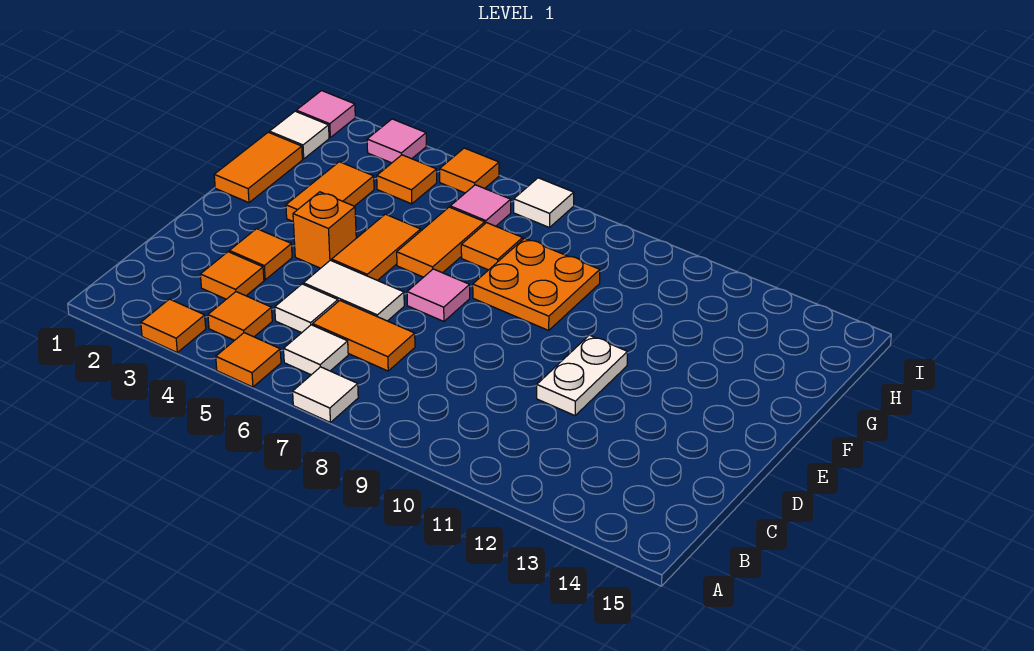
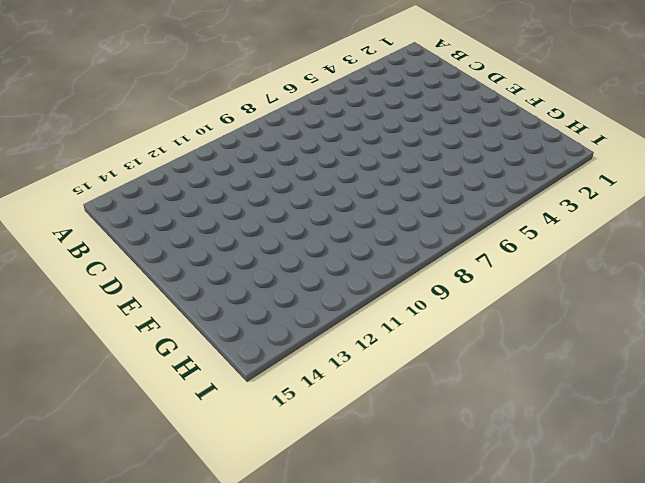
none -> orange 1x1 tile [141,299,206,352]
none -> orange 1x1 tile [216,333,281,387]
none -> white 1x1 tile [293,367,358,422]

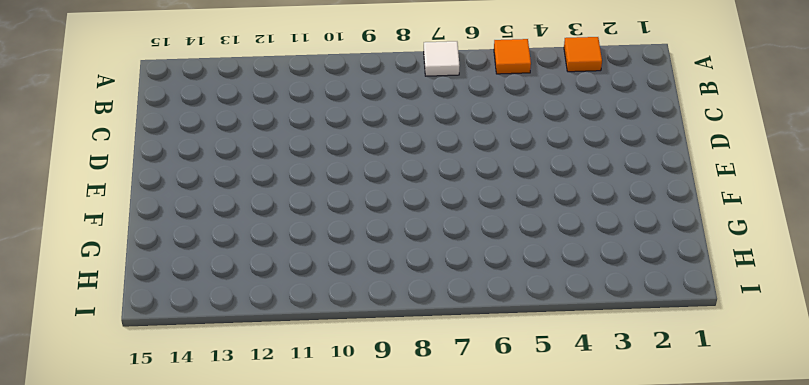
none -> orange 1x1 tile [208,292,272,340]
none -> white 1x1 tile [284,325,348,375]
none -> orange 1x1 tile [200,252,264,299]

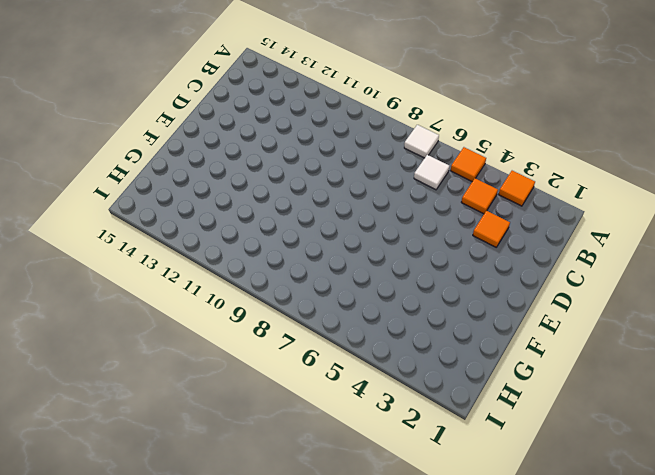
none -> white 1x1 tile [275,284,338,333]
none -> orange 1x2 tile [313,301,415,371]
none -> orange 1x1 tile [229,229,292,280]

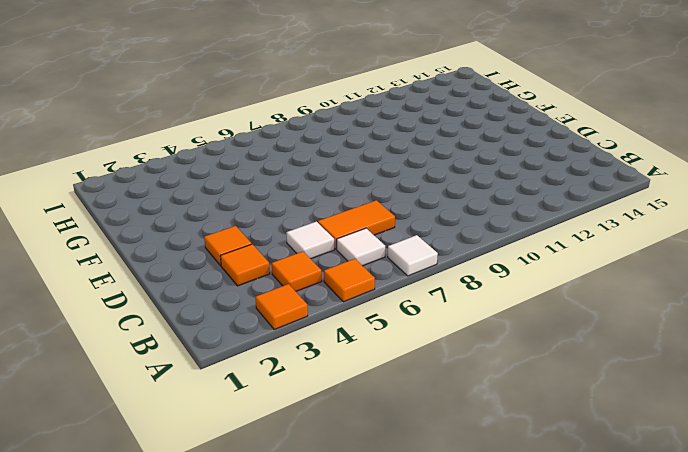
none -> white 1x2 tile [303,260,404,321]
none -> white 1x2 plate [537,335,627,416]
none -> orange 1x1 brick [293,192,356,268]

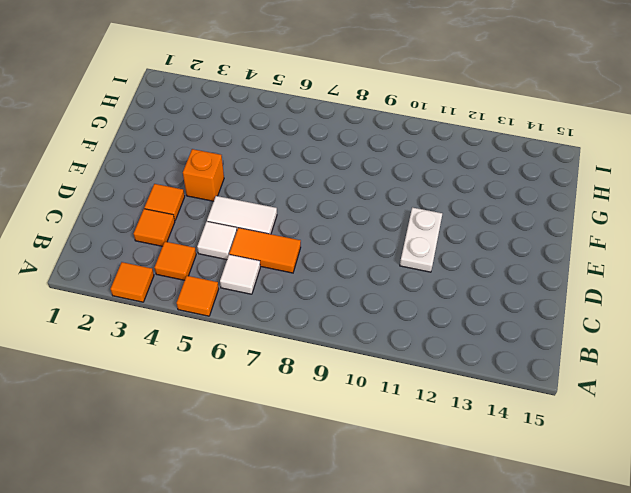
none -> white 1x1 tile [293,367,358,422]
none -> orange 1x2 tile [332,214,421,280]
none -> pink 1x1 tile [407,269,470,321]

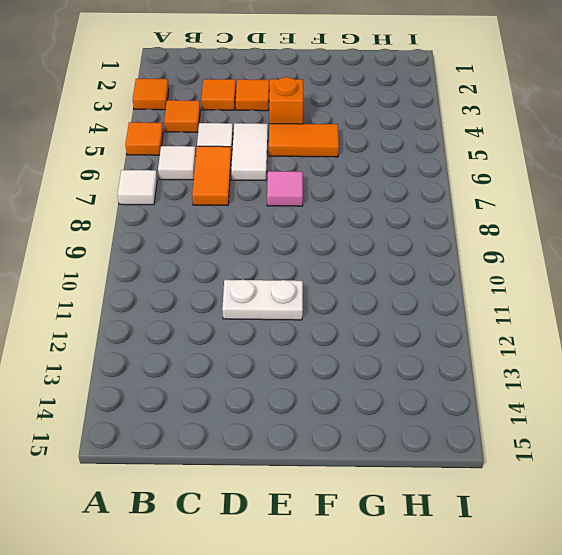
none -> orange 1x2 tile [214,132,302,203]
none -> orange 1x2 tile [286,162,374,221]
none -> orange 1x2 tile [397,207,485,277]

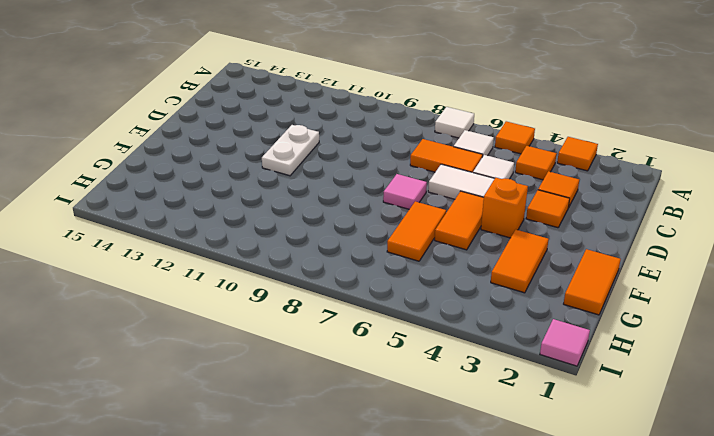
none -> orange 2x2 plate [473,238,600,330]
none -> orange 1x1 tile [461,223,523,270]
none -> white 1x1 tile [269,111,329,159]

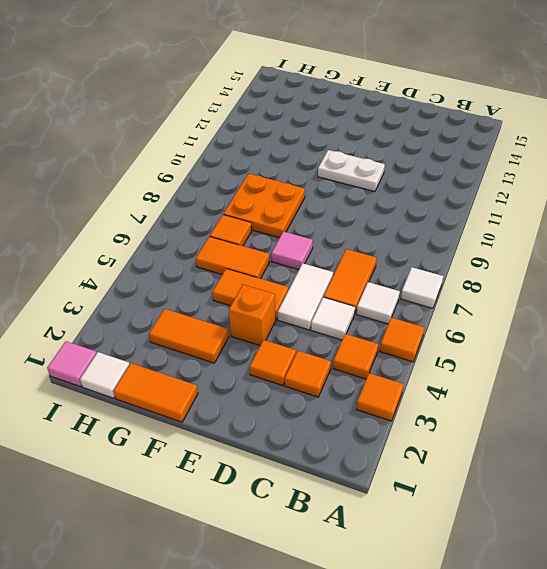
none -> orange 1x1 tile [377,155,437,204]
none -> pink 1x1 tile [450,185,511,226]
none -> pink 1x1 tile [367,119,426,163]

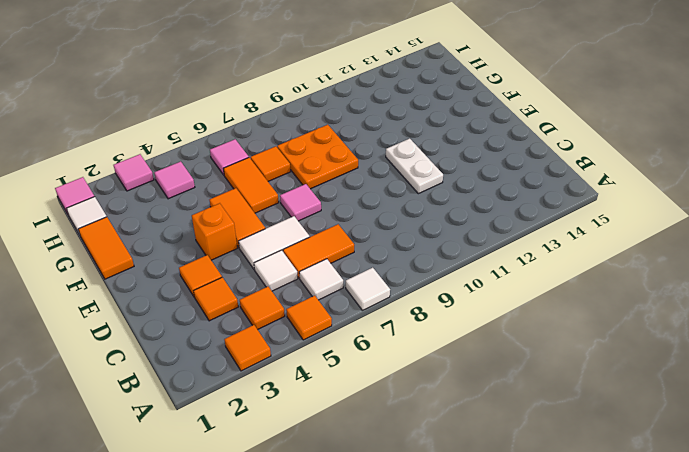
pink 1x1 tile [154,161,195,199] -> orange 1x1 tile [377,155,437,204]
none -> orange 1x2 tile [286,162,374,221]
none -> orange 1x1 tile [440,148,499,193]
none -> white 1x1 tile [514,178,574,228]

